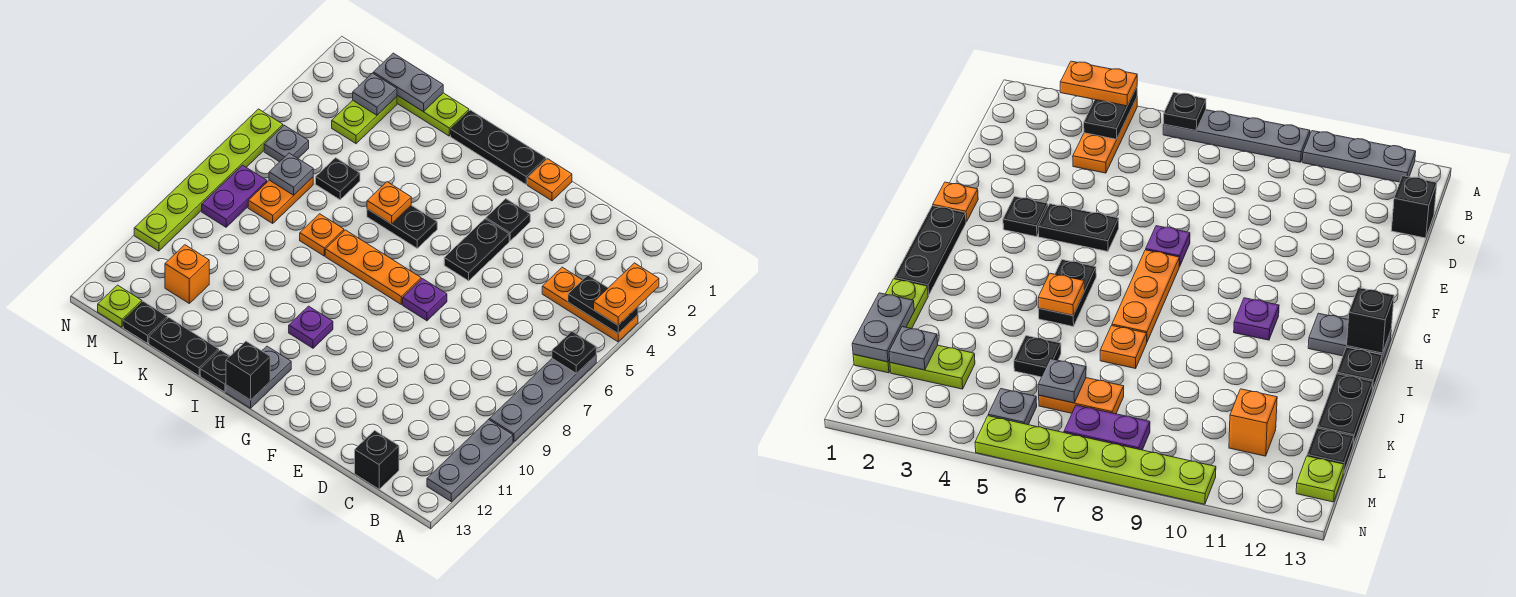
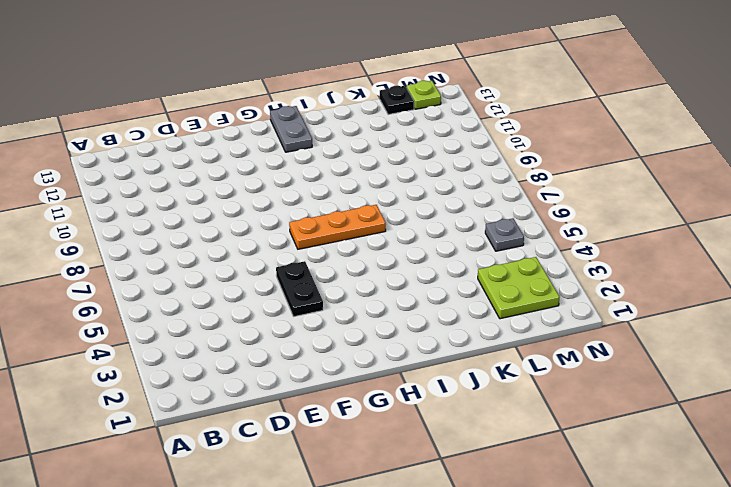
lime 2x2 plate [478,257,560,319] -> lime 1x2 plate [332,97,397,144]
none -> orange 1x3 plate [542,267,638,342]
none -> grey 1x4 plate [489,355,596,442]
none -> grey 1x3 plate [427,420,513,502]
none -> black 1x1 brick [355,431,399,489]

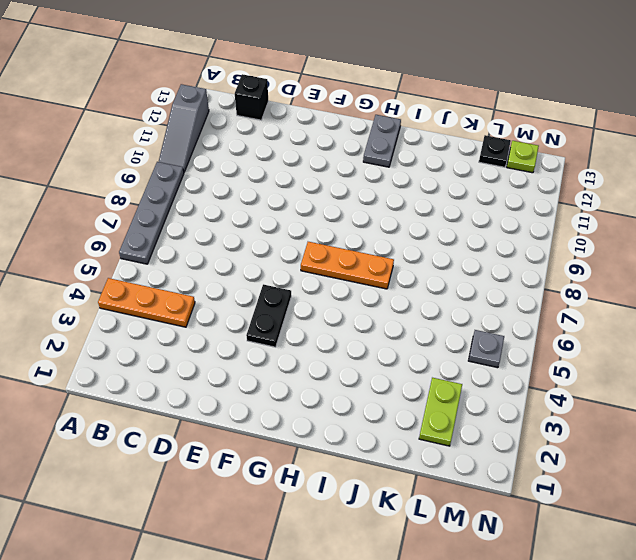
grey 1x3 slope [159,84,209,172] -> grey 1x3 plate [427,420,513,502]
none -> orange 1x1 plate [528,159,572,201]
none -> black 1x1 plate [486,199,530,241]
none -> purple 1x1 plate [403,279,447,321]
none -> black 1x3 plate [451,110,546,184]

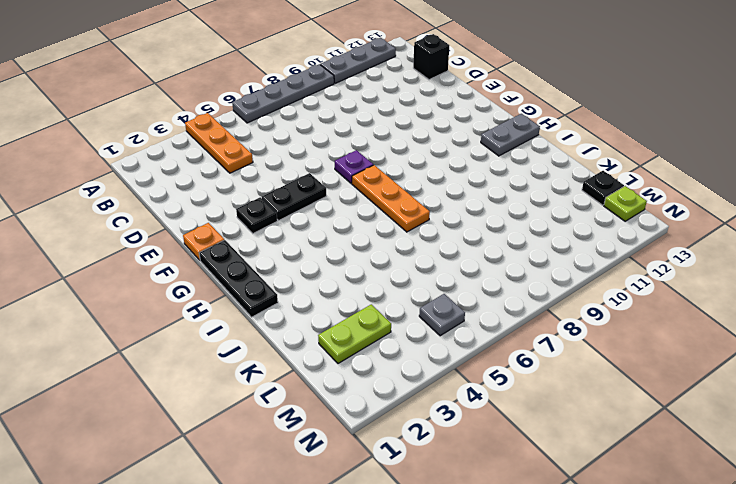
none -> black 1x2 plate [367,205,437,248]
none -> purple 1x1 plate [289,306,333,348]
none -> black 1x1 plate [200,350,230,392]
none -> lime 1x3 plate [397,93,469,136]

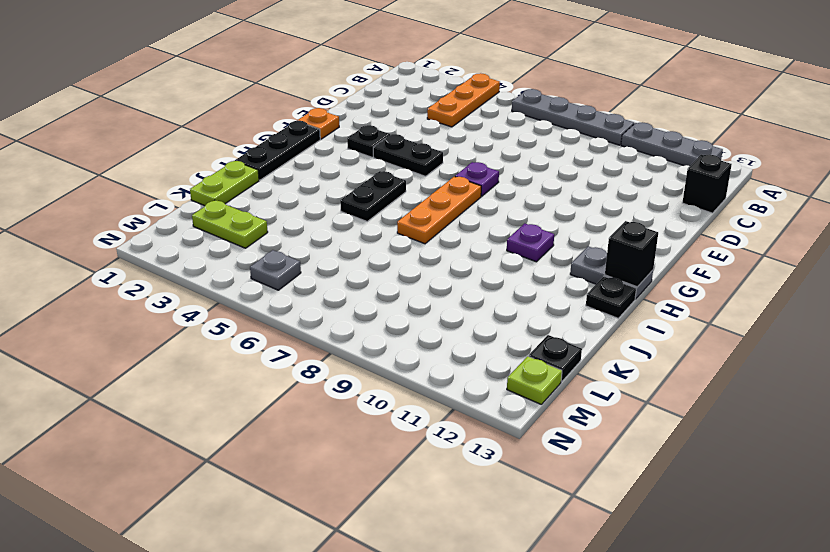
lime 1x2 plate [190,161,259,206] -> lime 1x3 plate [397,93,469,136]
none -> orange 1x1 plate [300,214,344,256]
none -> black 1x2 plate [149,318,219,376]
none -> black 1x1 plate [316,158,360,200]
none -> orange 1x2 plate [248,177,313,223]

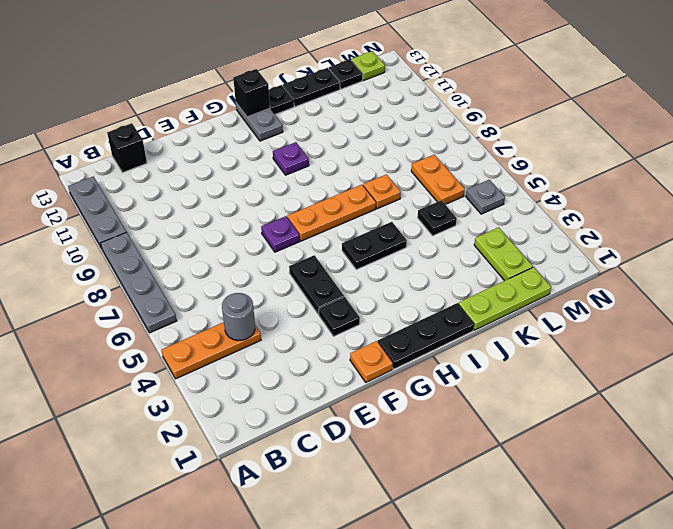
grey 1x1 round brick [222,293,255,341] -> none
none -> orange 1x1 brick [165,245,209,303]
none -> purple 1x2 plate [202,165,267,227]
none -> lime 1x6 plate [134,109,283,251]
none -> black 1x2 plate [568,275,638,333]

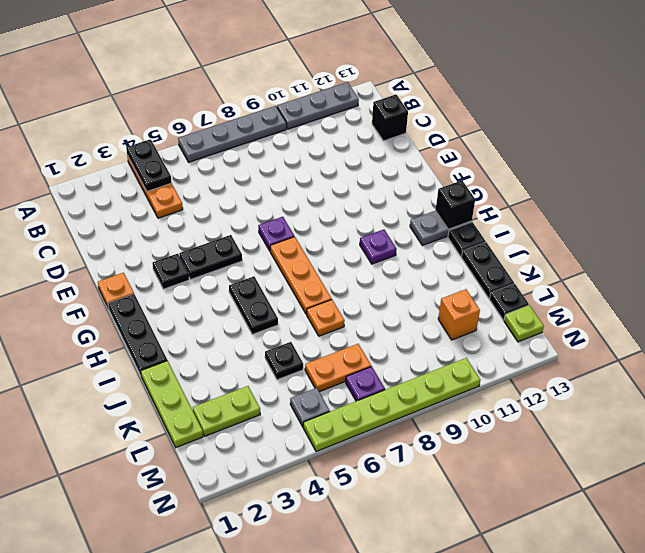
purple 1x1 plate [346,367,385,401] -> purple 1x2 plate [202,165,267,227]
none -> black 1x1 plate [552,331,596,373]
none -> orange 1x1 plate [367,182,411,224]
none -> grey 1x2 plate [373,53,443,112]
none -> grey 1x1 plate [353,73,397,115]

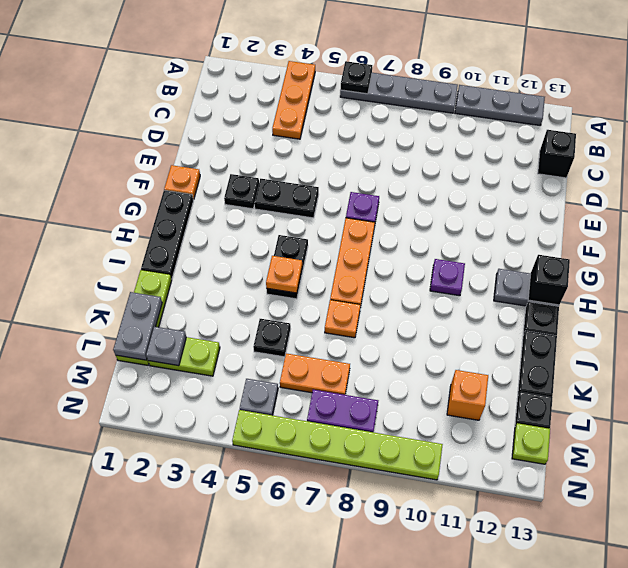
none -> black 1x2 plate [568,275,638,333]
none -> grey 1x1 plate [269,153,313,195]
none -> orange 1x2 plate [594,263,659,325]

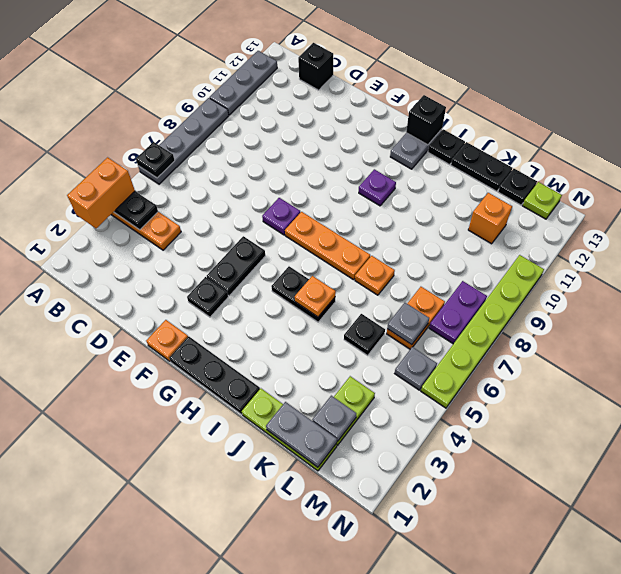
orange 1x2 brick [67,157,135,228] -> orange 1x2 plate [594,263,659,325]

